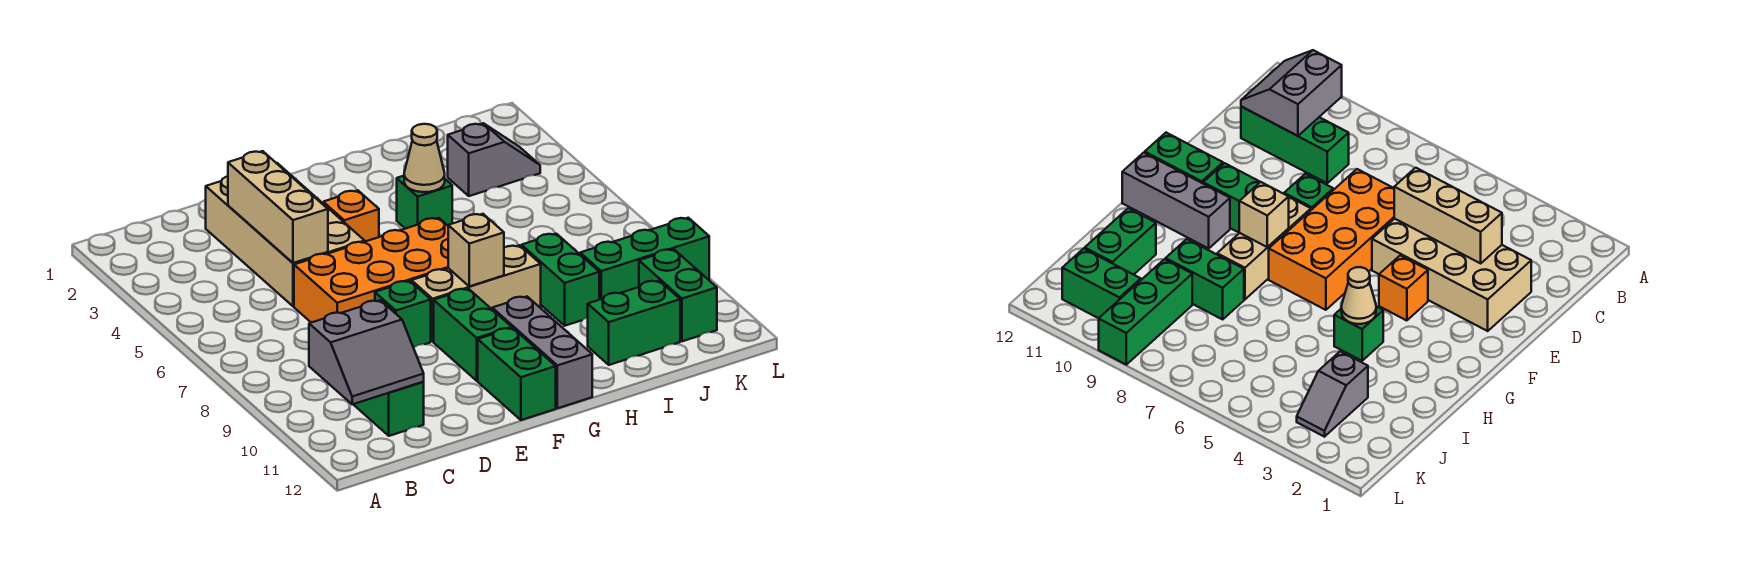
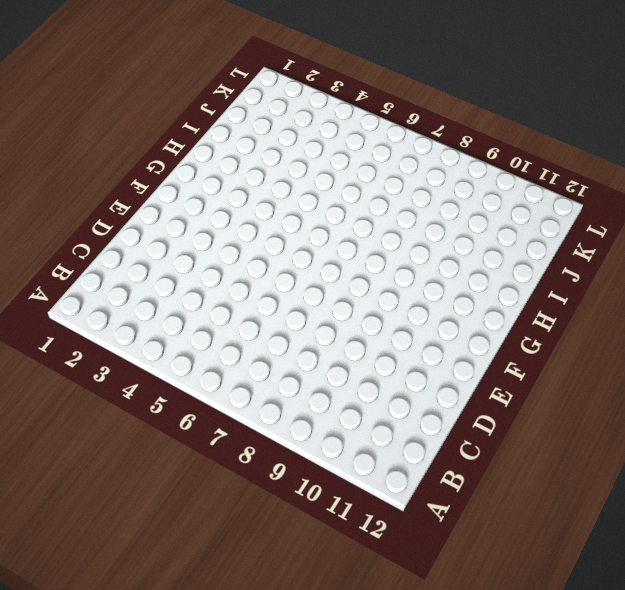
none -> green 1x3 brick [353,382,424,436]
none -> tan 2x4 brick [206,163,365,306]
none -> orange 2x4 brick [294,218,448,323]

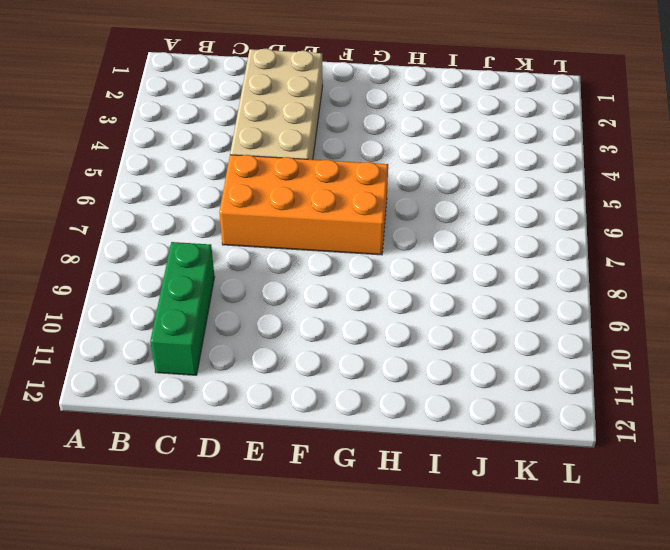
none -> green 1x1 brick [375,281,431,348]
none -> orange 1x1 brick [323,191,379,242]
none -> tan 1x3 brick [412,245,541,341]

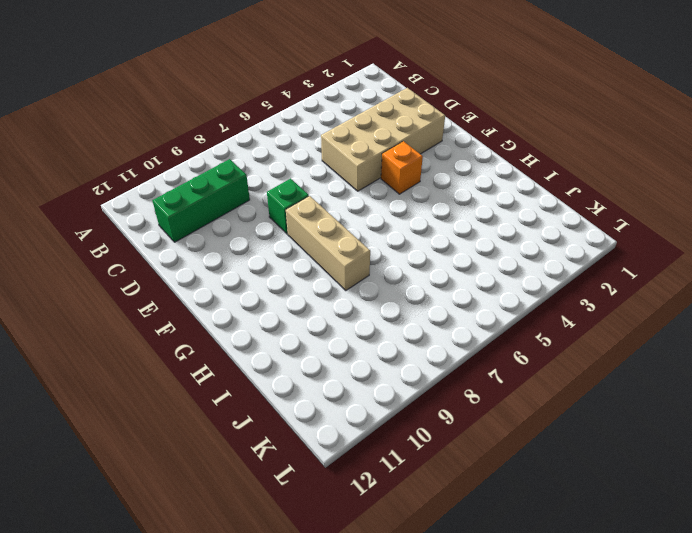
none -> orange 2x4 brick [294,218,448,323]
none -> green 1x2 brick [434,289,512,381]
none -> green 1x2 brick [478,328,556,420]

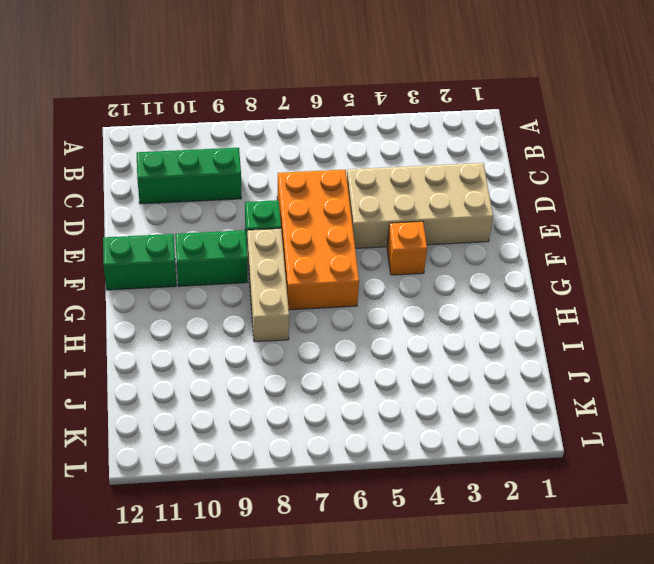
none -> grey 1x3 brick [492,297,592,408]
none -> green 1x1 brick [397,176,452,229]
none -> green 1x2 brick [521,234,599,326]

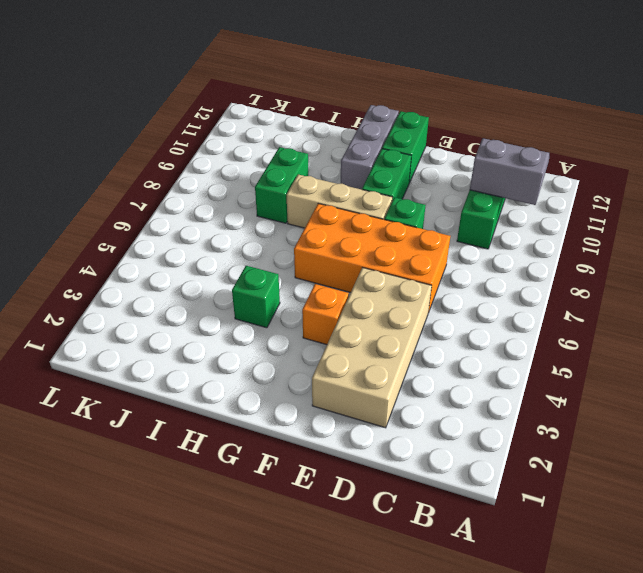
none -> green 1x2 brick [588,281,680,365]
none -> grey 1x2 slope [448,123,540,196]
none -> green 1x3 brick [580,218,709,300]

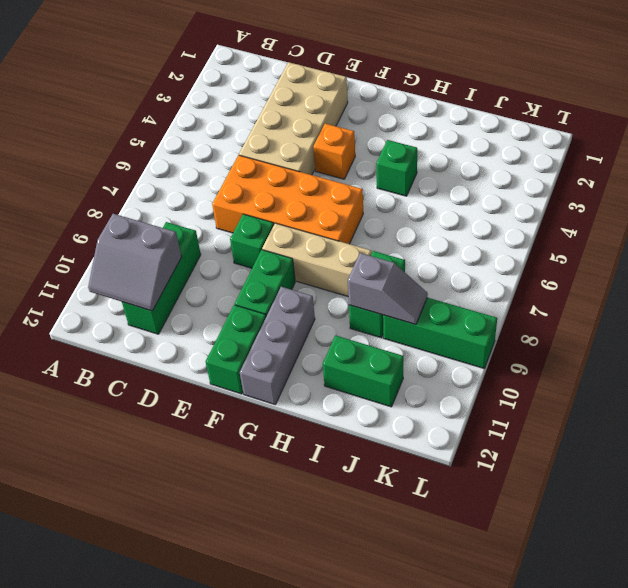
grey 1x2 slope [348,253,428,325] -> grey 1x2 slope moved to [448,123,540,196]
none -> green 1x2 brick [639,249,717,341]
none -> tan 1x3 brick [228,151,328,263]
none -> tan 1x1 brick [448,214,504,287]

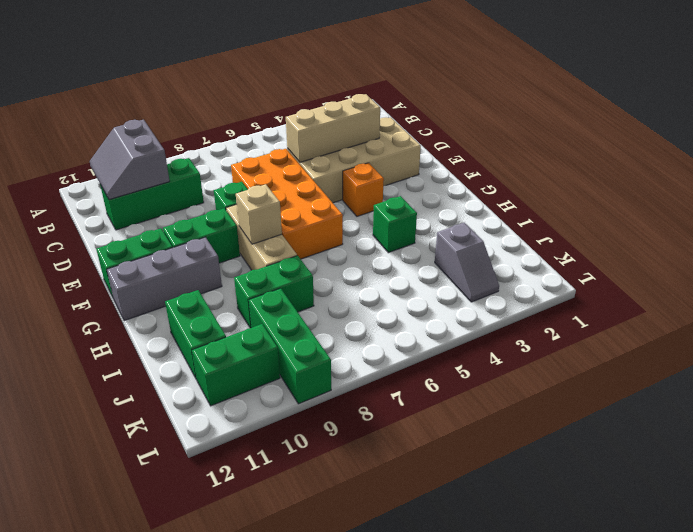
none -> tan 1x1 cone [404,124,445,192]

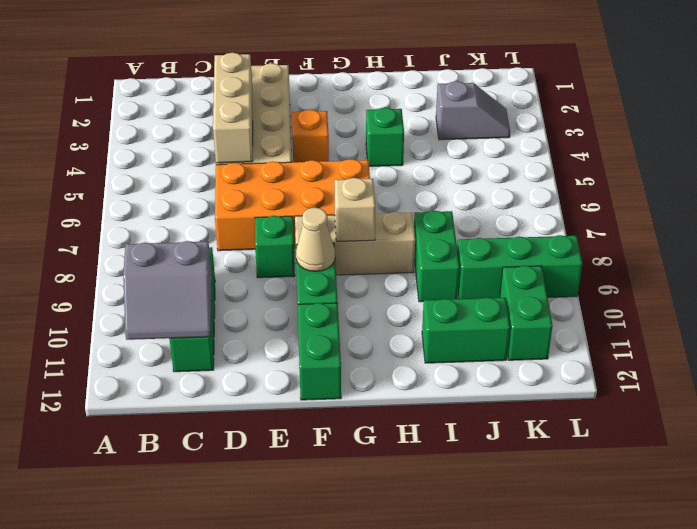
tan 1x1 cone [296,208,335,271] -> tan 1x1 cone moved to [404,124,445,192]
none -> grey 1x3 brick [492,297,592,408]

